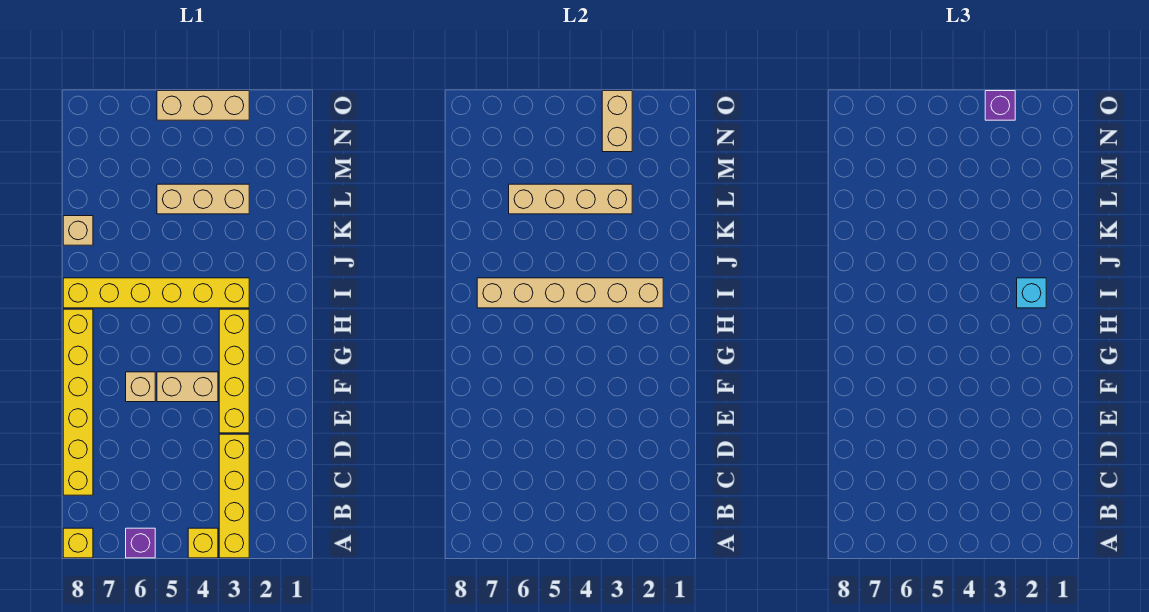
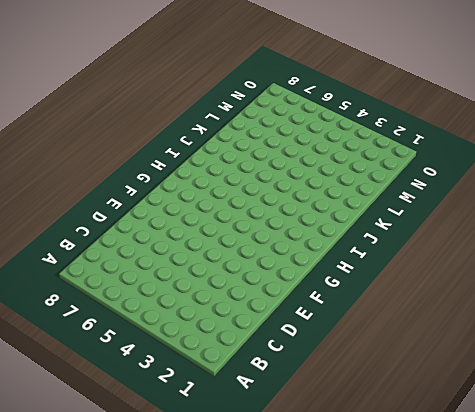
none -> yellow 1x4 brick [219,434,249,558]
none -> yellow 1x1 brick [188,528,218,558]
none -> purple 1x1 brick [126,528,155,558]

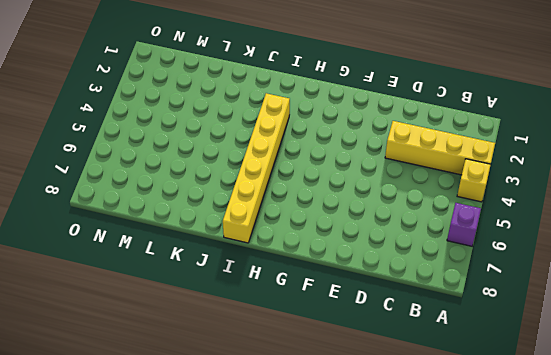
none -> yellow 1x1 brick [63,528,93,558]
none -> yellow 1x6 brick [63,309,93,495]
none -> yellow 1x4 brick [219,309,249,433]

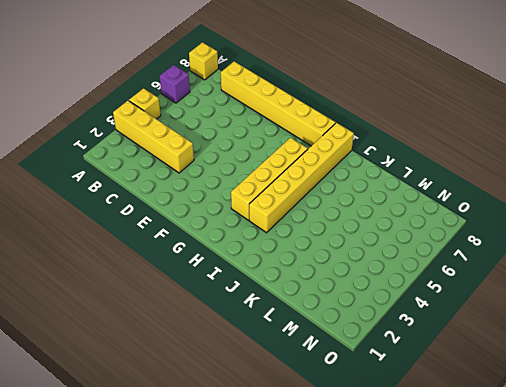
yellow 1x4 brick [231,138,308,220] -> yellow 1x4 brick turned to [219,309,249,433]
none -> tan 1x2 brick [157,372,218,402]
none -> tan 1x1 brick [126,372,155,402]
none -> tan 1x1 brick [63,216,93,245]

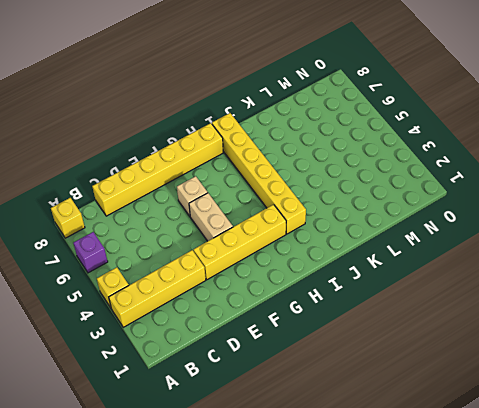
none -> tan 1x1 brick [63,216,93,245]
none -> tan 1x3 brick [157,184,249,214]
none -> tan 1x3 brick [157,91,249,120]

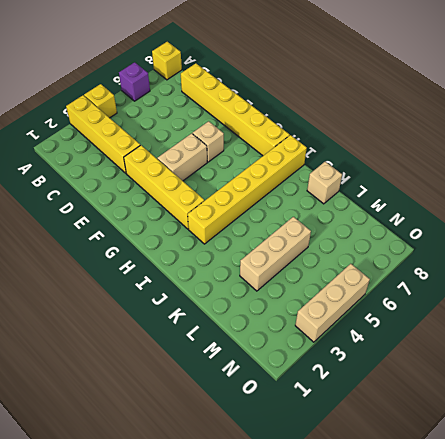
none -> tan 1x6 brick [477,278,663,308]
none -> tan 1x4 brick [509,184,632,214]
none -> tan 1x2 brick [602,91,632,152]

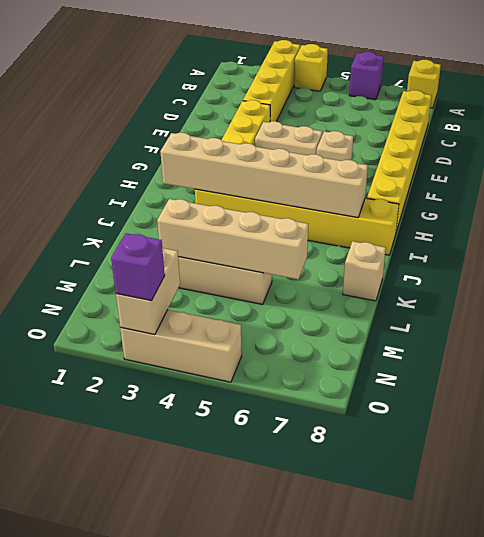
none -> cyan 1x1 brick [1017,278,1046,308]

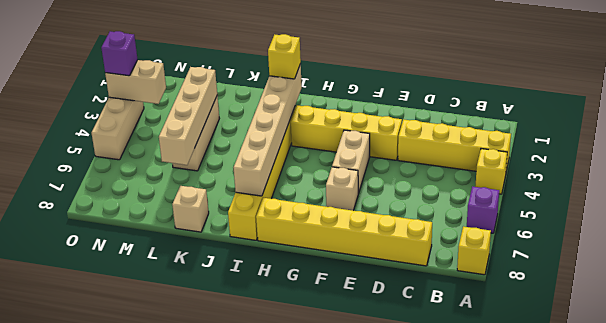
yellow 1x1 brick [268,34,301,79] -> cyan 1x1 brick [1017,278,1046,308]

